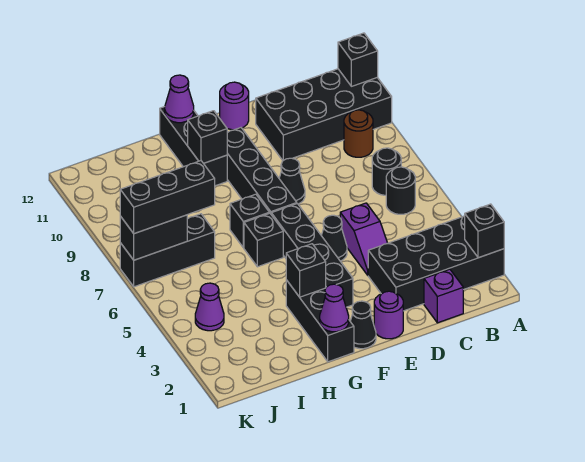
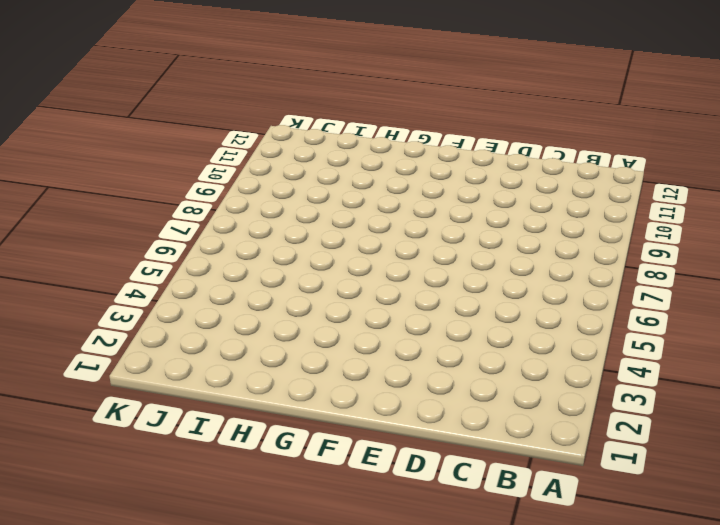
none -> black 2x4 brick [368,216,504,311]
none -> black 2x4 brick [256,69,392,160]
none -> black 1x1 round brick [386,167,415,214]

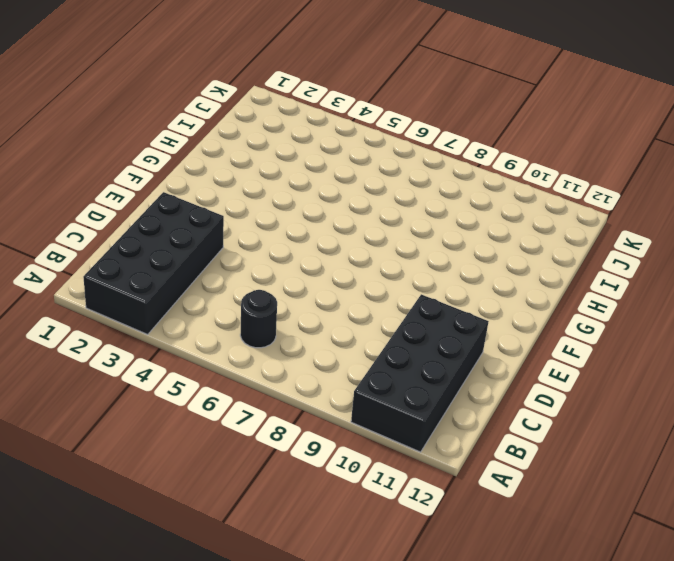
none -> black 1x1 round brick [372,148,401,195]
none -> brown 1x1 round brick [344,110,373,157]
none -> purple 1x1 brick [424,269,463,323]

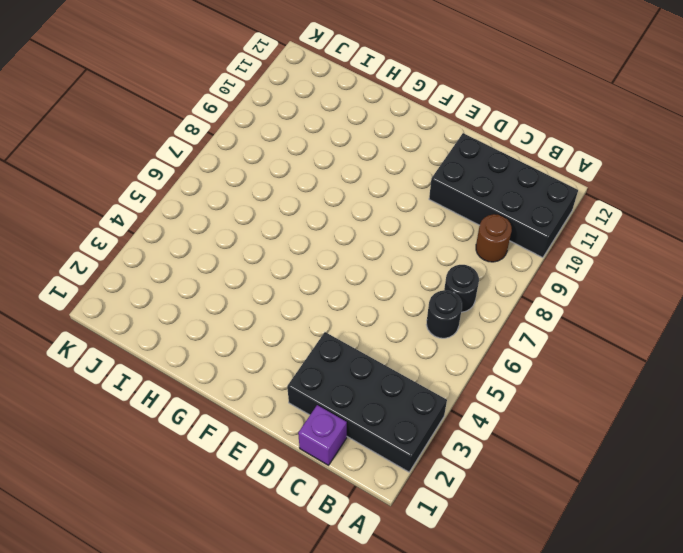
none -> purple 1x2 slope [340,203,387,275]
none -> purple 1x1 round brick [374,291,403,339]
none -> black 1x1 cone [321,215,347,261]

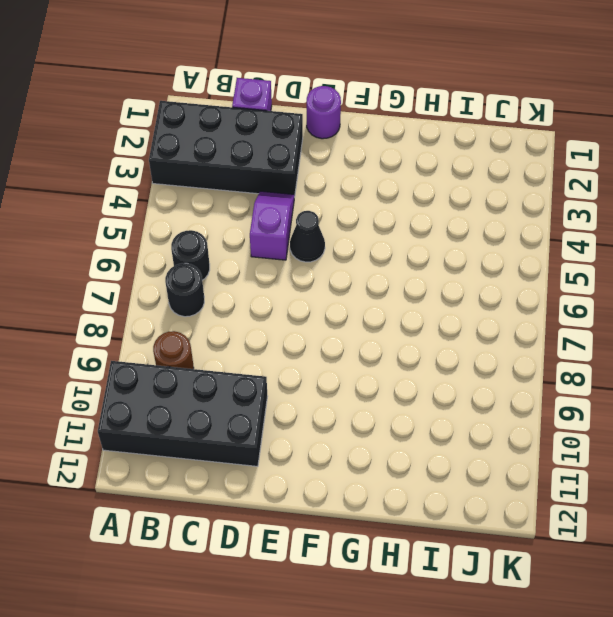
none -> black 1x1 cone [279,158,305,204]
none -> purple 1x1 round brick [220,82,249,130]
none -> black 1x1 cone [350,301,376,349]

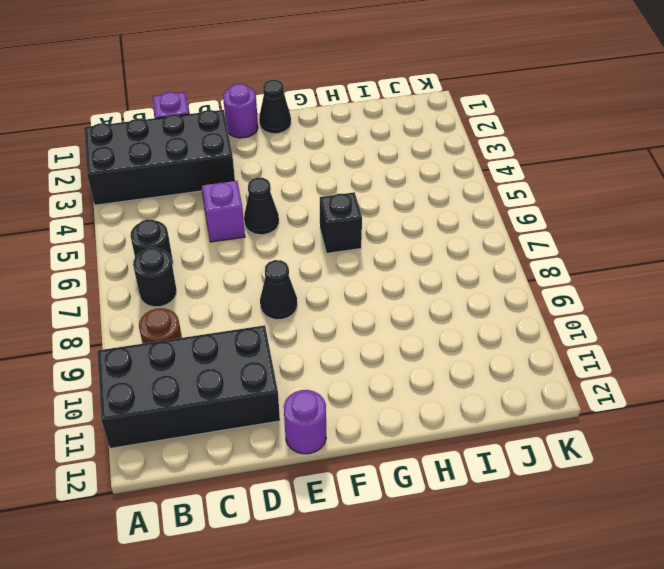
none -> black 1x4 brick [271,204,353,307]
none -> black 1x4 brick [227,128,297,214]
none -> black 1x3 brick [286,280,354,362]

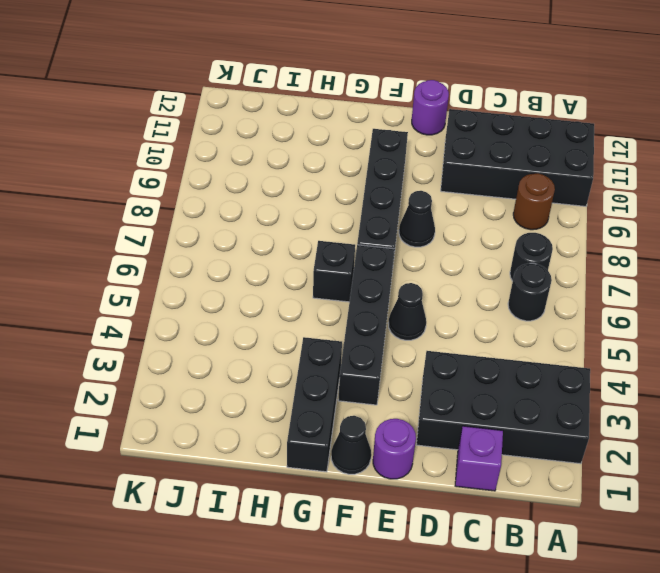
none -> purple 1x2 slope [340,203,387,275]
none -> black 1x1 brick [230,194,269,248]
none -> black 1x3 brick [160,107,227,186]

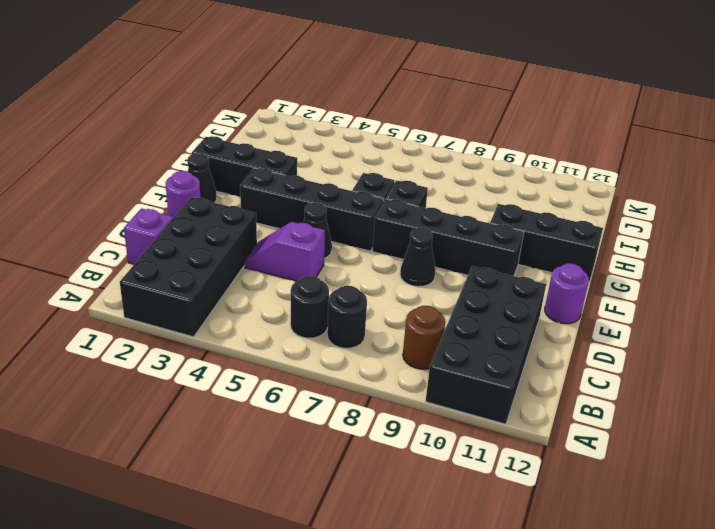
none -> black 1x3 brick [120,214,215,287]
none -> purple 1x1 cone [195,283,224,331]
none -> black 1x1 brick [465,204,504,258]

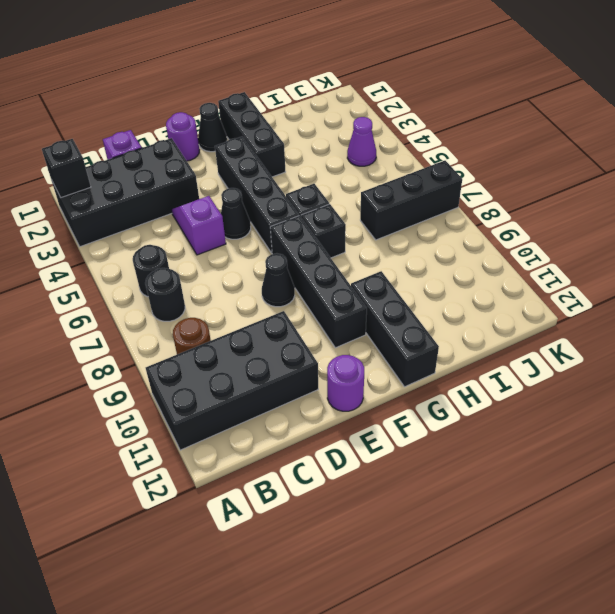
none -> black 1x1 brick [338,33,378,86]
none -> purple 1x1 cone [320,284,349,332]
none -> black 1x1 brick [286,244,326,297]

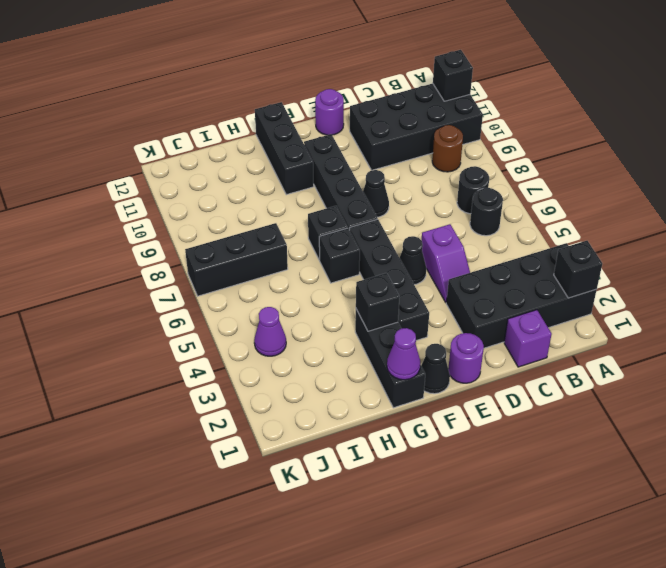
none -> black 1x1 brick [188,111,227,163]
none -> purple 1x1 cone [165,75,194,123]
none -> black 1x2 brick [120,215,187,260]

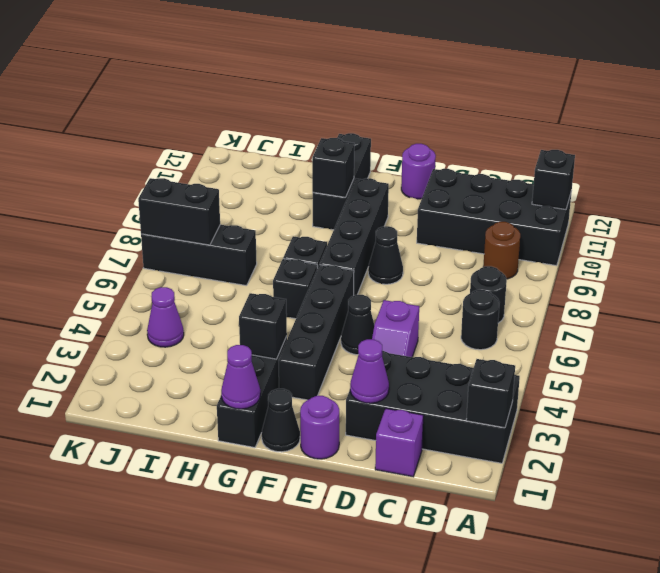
purple 1x1 cone [350,339,389,403] -> purple 1x1 cone moved to [165,75,194,123]
none -> black 1x3 brick [120,161,215,234]

